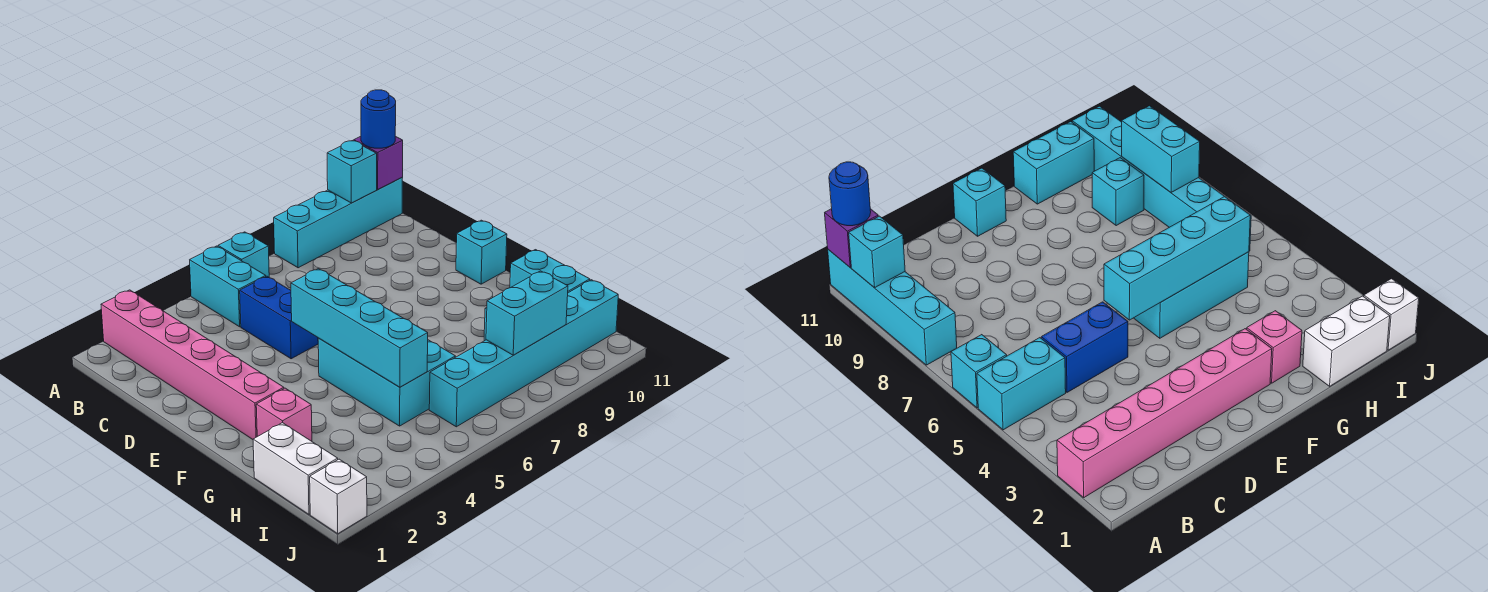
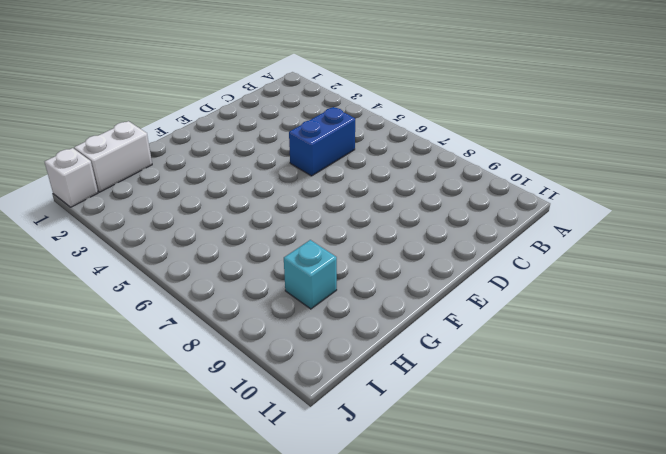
none -> pink 1x6 brick [101,290,284,439]
none -> cyan 1x2 brick [190,246,266,327]
none -> cyan 1x1 brick [218,232,269,277]

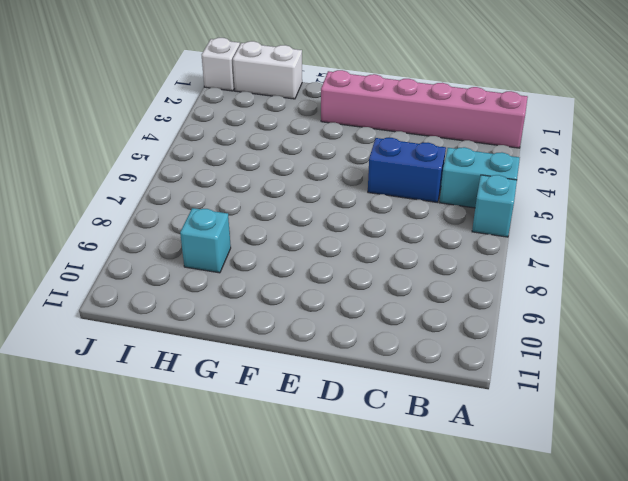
none -> cyan 1x4 brick [274,178,402,268]
none -> cyan 1x1 brick [456,220,507,284]
none -> cyan 2x3 brick [318,338,455,426]

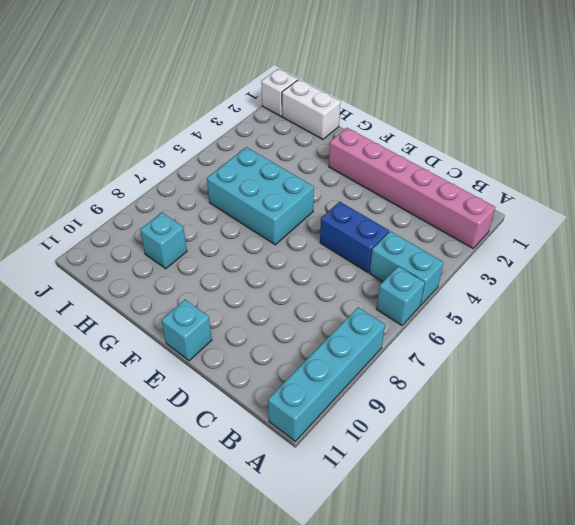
none -> pink 1x1 brick [256,388,312,441]
none -> cyan 1x2 brick [510,250,590,293]
none -> cyan 1x6 brick [429,280,618,427]

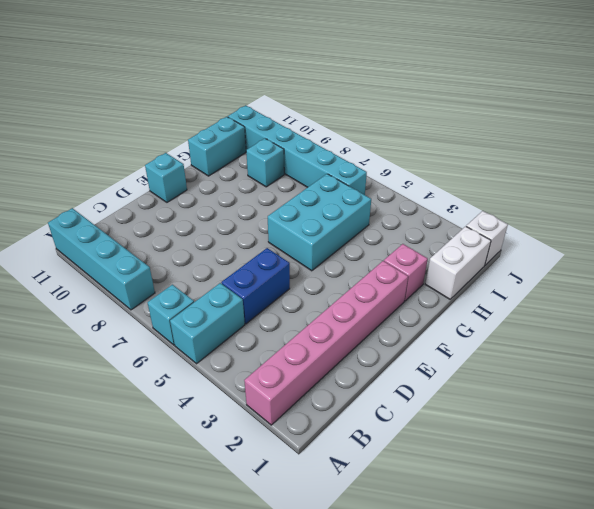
none -> cyan 1x1 brick [327,141,377,203]
none -> purple 1x1 brick [354,136,403,189]
none -> cyan 1x4 brick [291,269,428,387]

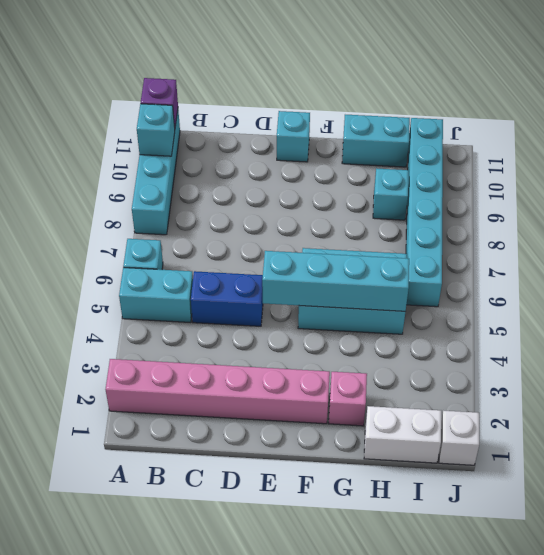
none -> cyan 1x2 brick [486,271,568,355]
none -> blue 1x1 round brick [361,90,396,148]

